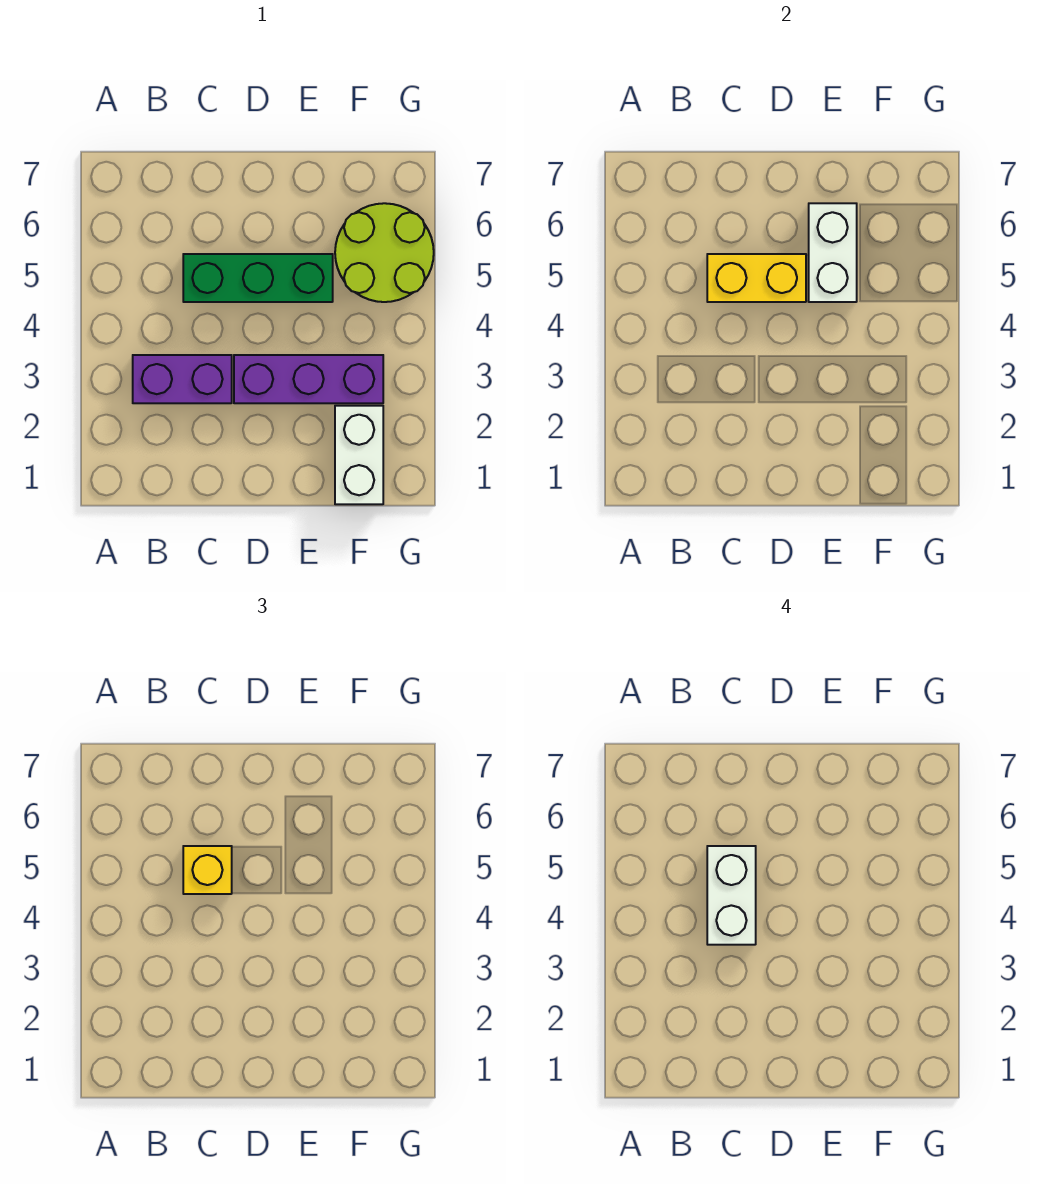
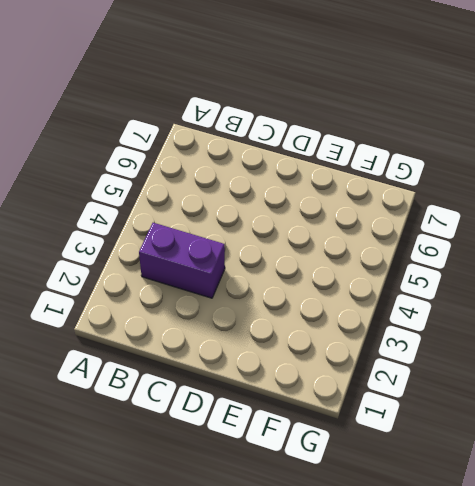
none -> green 1x3 brick [183,254,333,302]
none -> purple 1x3 brick [234,355,383,403]

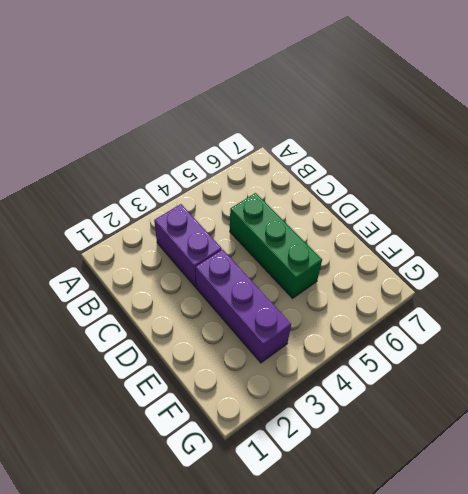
none -> white 1x2 brick [335,406,383,504]
none -> lime 2x2 round brick [335,203,434,302]

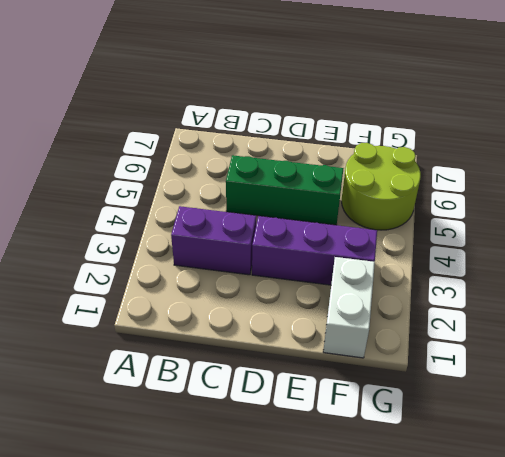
none -> yellow 1x2 brick [707,254,806,302]
none -> white 1x2 brick [809,203,857,302]

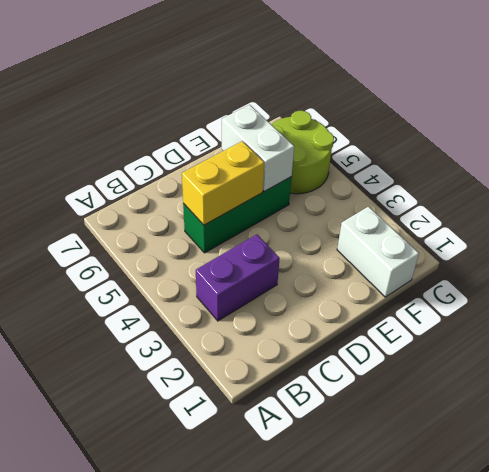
none -> purple 1x3 brick [234,355,383,403]
none -> yellow 1x1 brick [183,846,232,894]

